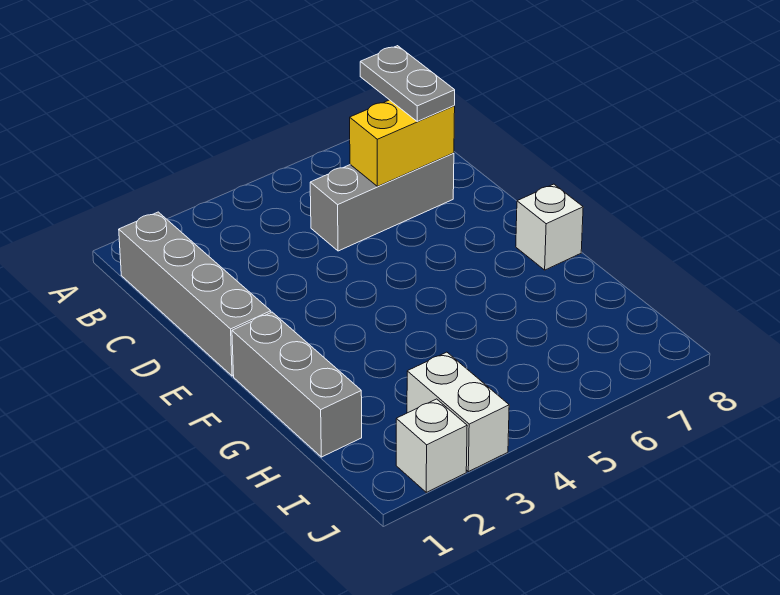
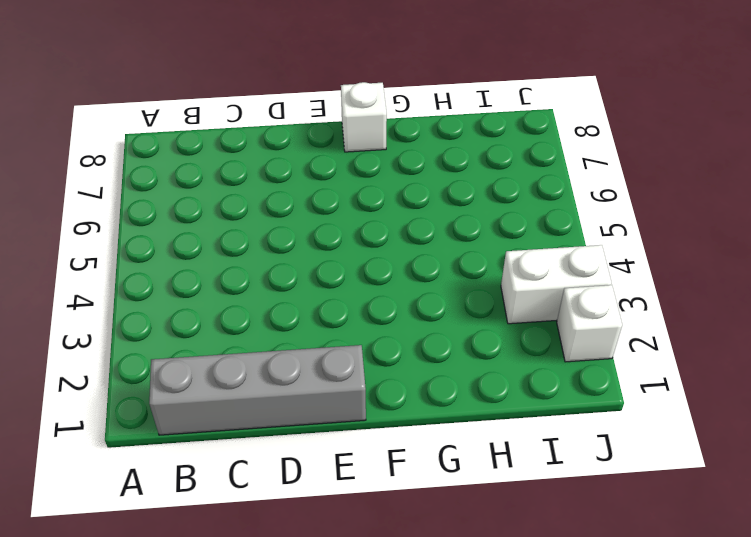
none -> grey 1x3 brick [310,153,454,251]
none -> grey 1x3 brick [232,312,362,457]

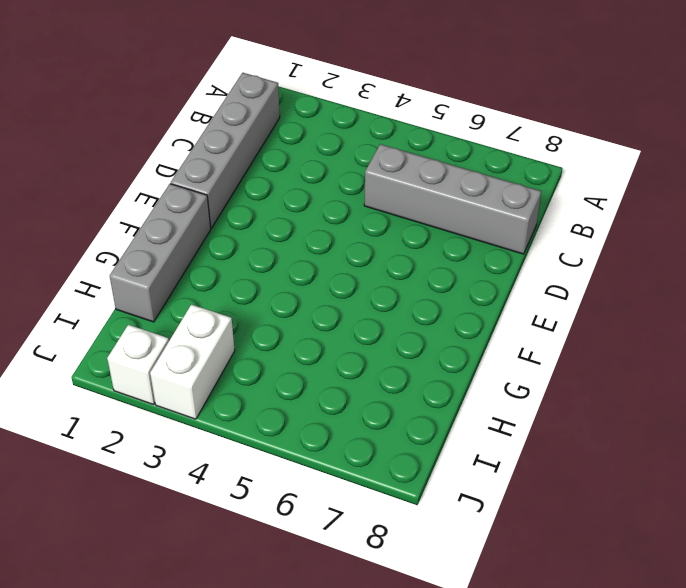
grey 1x4 brick [364,144,541,254] -> grey 1x3 brick [310,153,454,251]
none -> white 1x1 brick [516,184,583,270]
none -> yellow 1x2 brick [350,100,455,187]

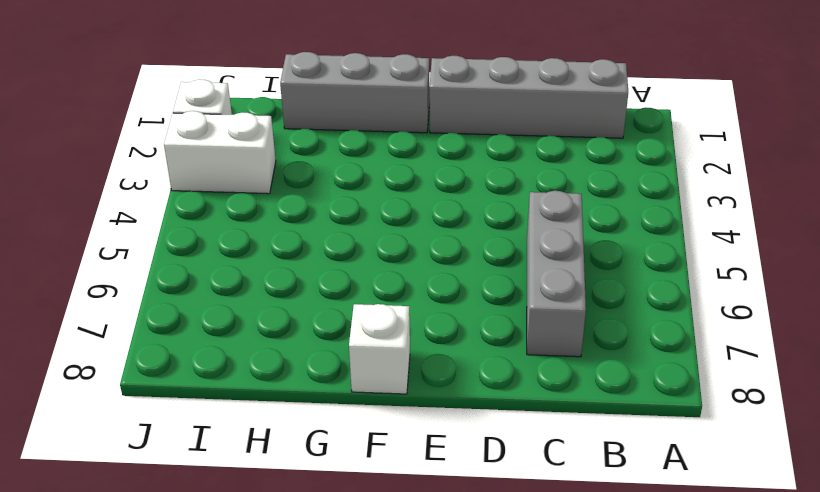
none -> yellow 1x2 brick [350,100,455,187]
none -> grey 1x2 plate [360,46,455,122]

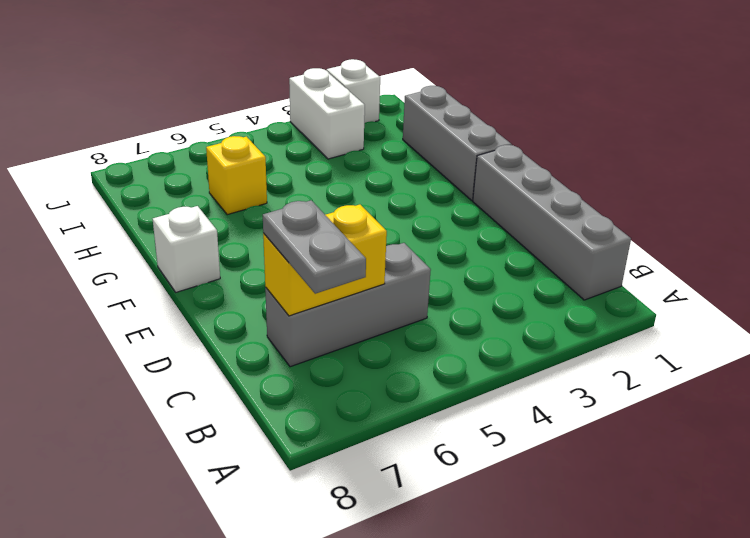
yellow 1x1 brick [206,136,267,215] -> none

